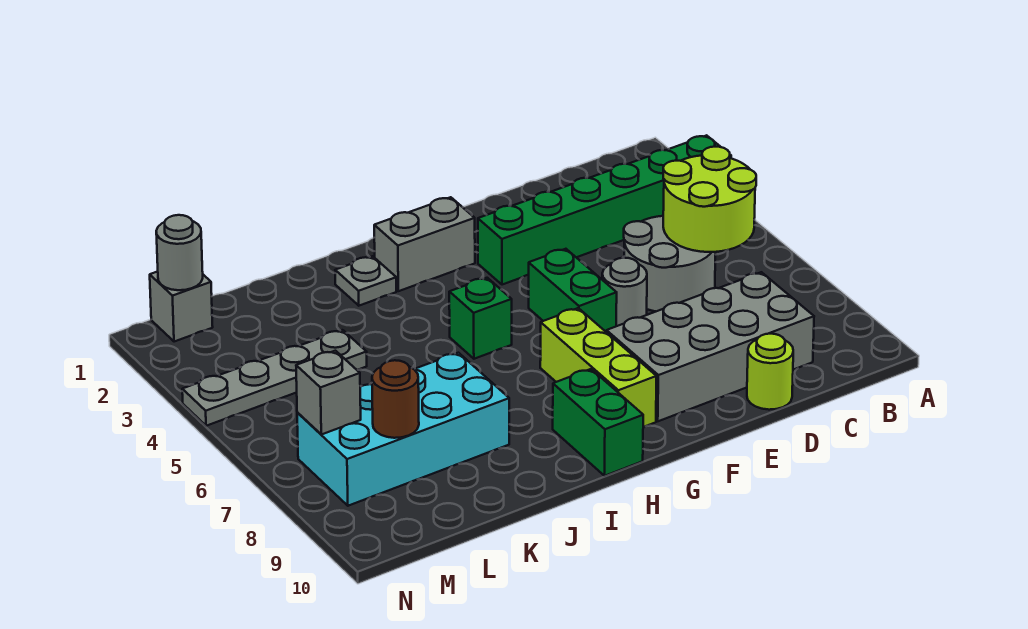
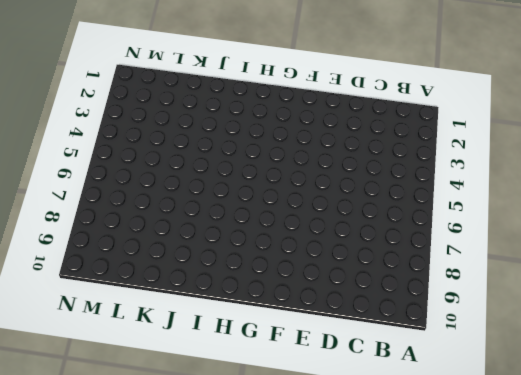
none -> green 1x6 brick [478,135,731,285]
none -> grey 2x2 round brick [624,216,716,311]
none -> grey 2x4 brick [607,272,814,421]

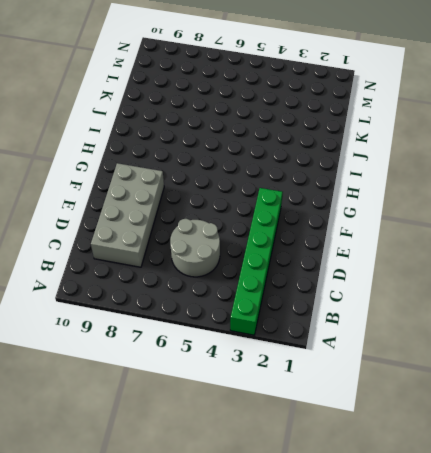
none -> lime 1x1 round brick [747,334,793,410]
none -> grey 1x1 round brick [602,258,647,326]
none -> green 1x2 brick [529,249,617,332]

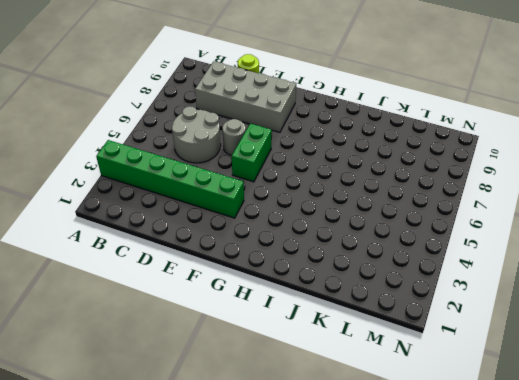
none -> grey 1x2 brick [374,197,475,291]
none -> lime 1x3 brick [540,308,657,427]
none -> green 1x1 brick [449,278,512,359]

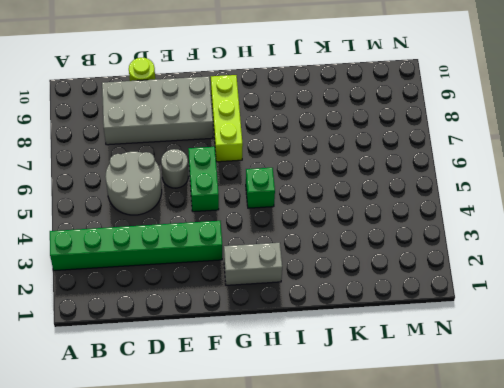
none -> green 1x2 brick [553,369,643,476]
none -> grey 1x1 plate [335,256,396,306]
none -> cyan 2x4 brick [297,353,509,506]

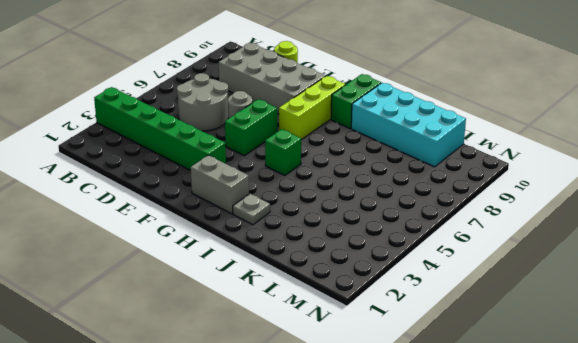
cyan 2x4 brick [351,83,466,167] -> cyan 2x4 brick moved to [297,353,509,506]
none -> grey 1x4 plate [182,330,367,426]
none -> grey 1x1 brick [150,272,213,342]
none -> lime 2x2 round brick [663,147,756,252]

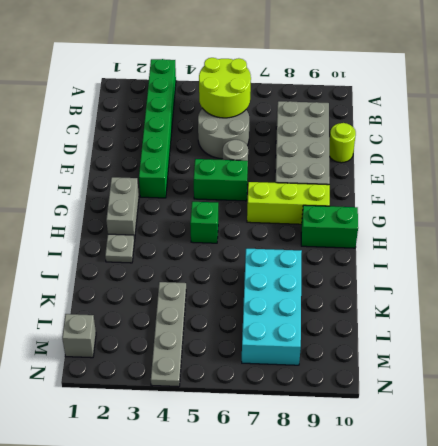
none -> brown 1x1 round brick [372,360,419,438]
none -> grey 1x1 round brick [156,215,203,290]
none -> grey 1x1 brick [296,351,361,435]

